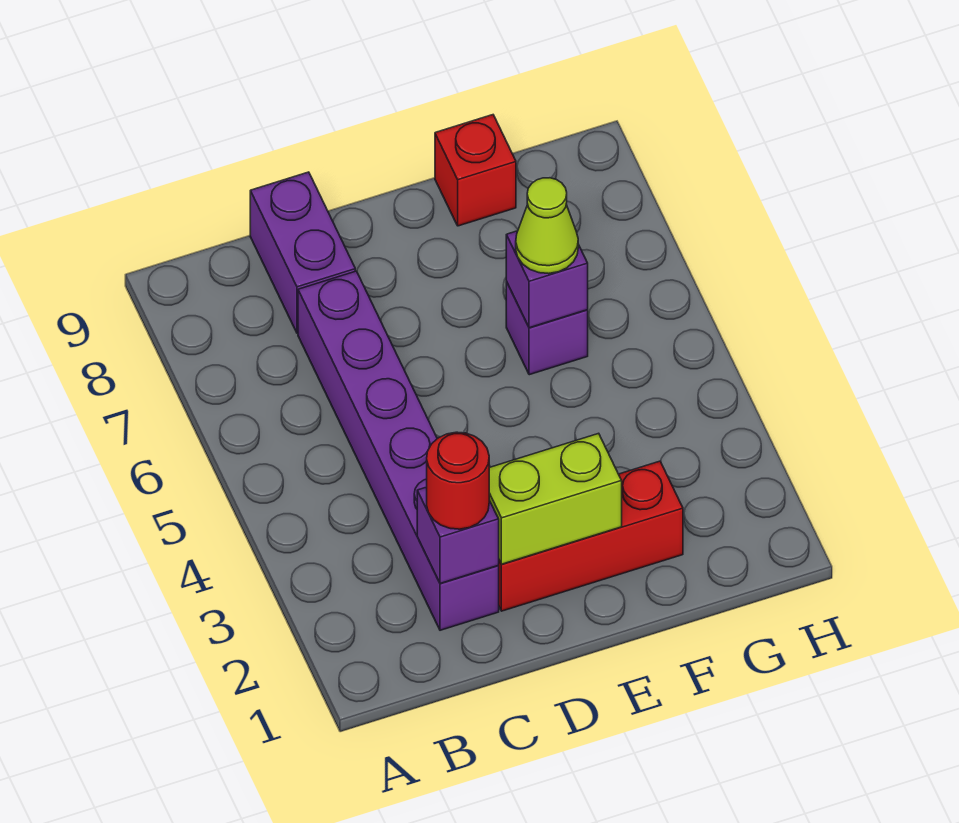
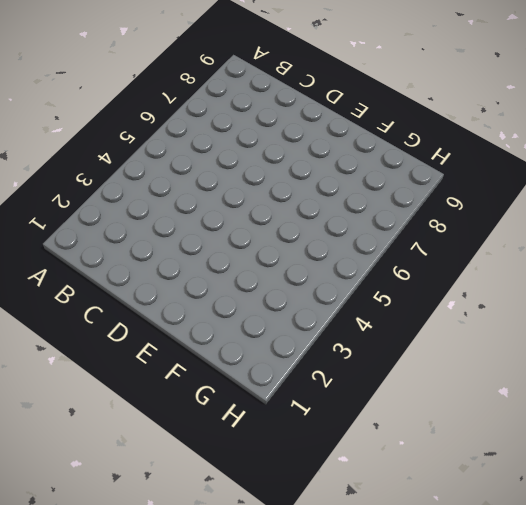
none -> purple 1x6 brick [298,271,499,630]
none -> purple 1x2 brick [250,172,355,333]

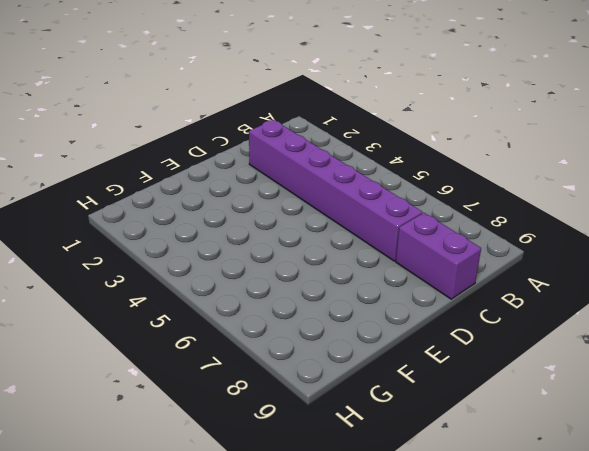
none -> red 1x3 brick [498,461,683,611]
none -> purple 1x1 brick [506,282,588,375]

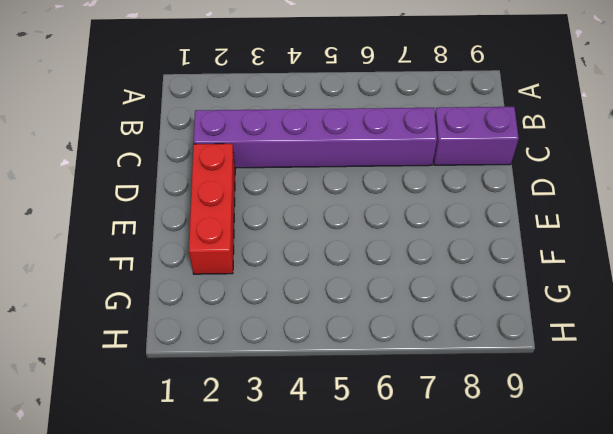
none -> purple 1x1 brick [506,282,588,375]
none -> red 1x1 brick [435,115,516,226]

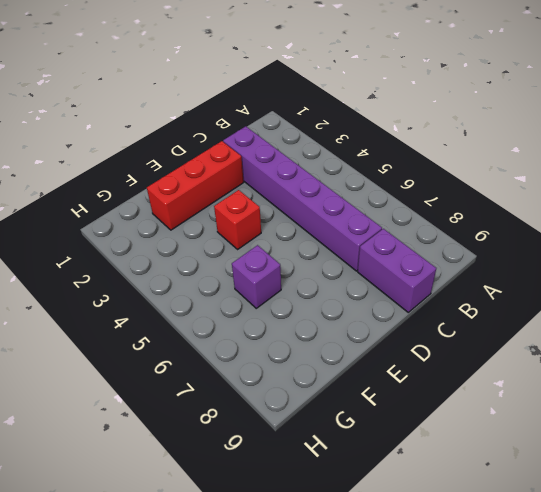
red 1x1 brick [214,190,261,249] -> red 1x1 brick moved to [435,115,516,226]
none -> purple 1x1 brick [417,487,499,584]
none -> lime 1x2 brick [489,433,622,564]

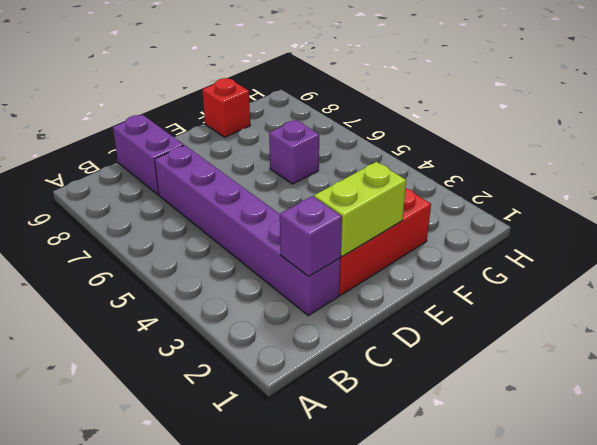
none -> purple 1x1 brick [506,231,588,328]
none -> red 1x1 round brick [427,432,489,529]

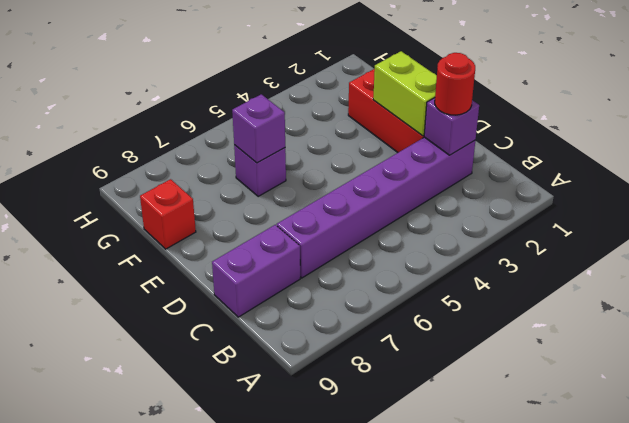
none -> lime 1x1 cone [516,178,578,274]

